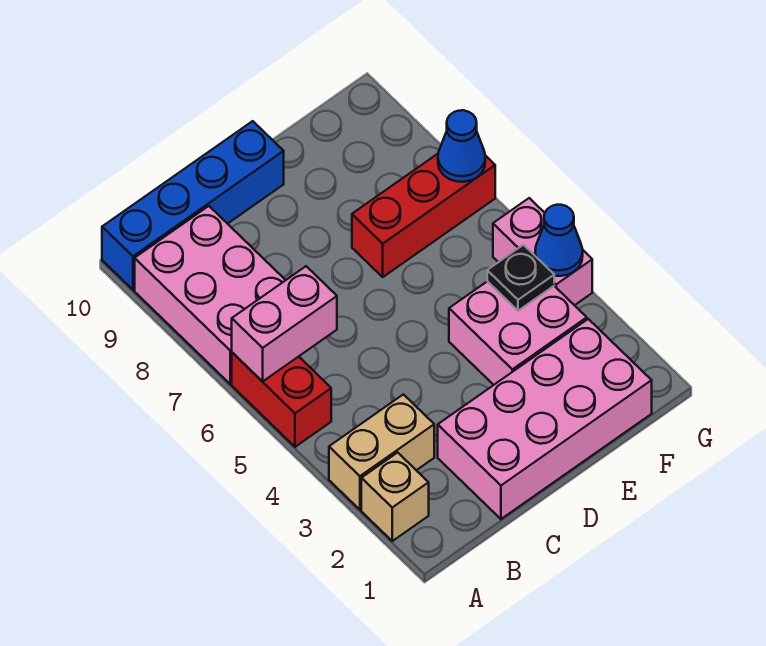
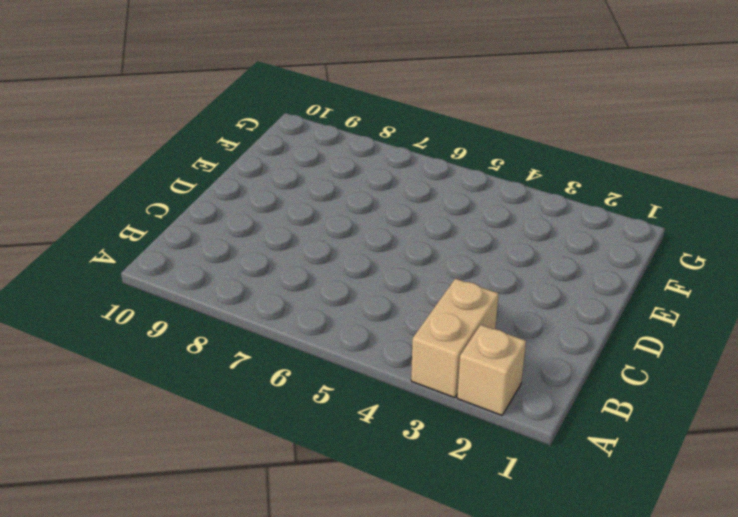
none -> red 1x2 brick [232,353,331,447]
none -> pink 2x3 brick [135,206,286,384]
none -> blue 1x4 brick [102,121,284,290]

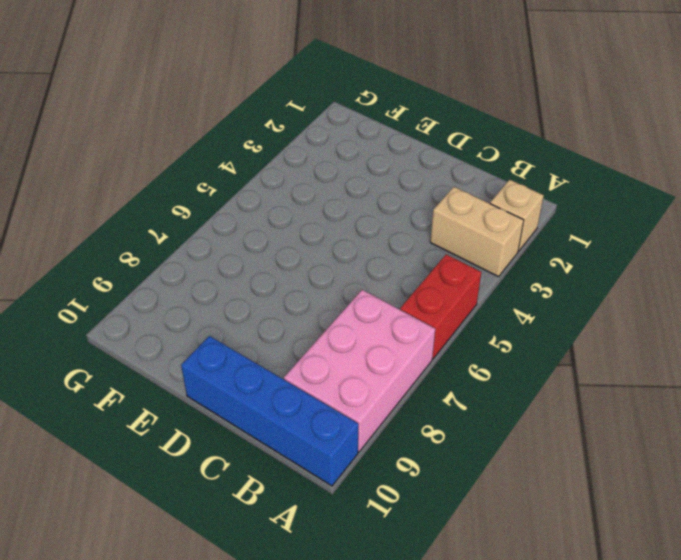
none -> pink 2x4 brick [438,319,652,519]
none -> pink 2x2 brick [449,281,587,385]
none -> red 1x3 brick [352,154,495,277]

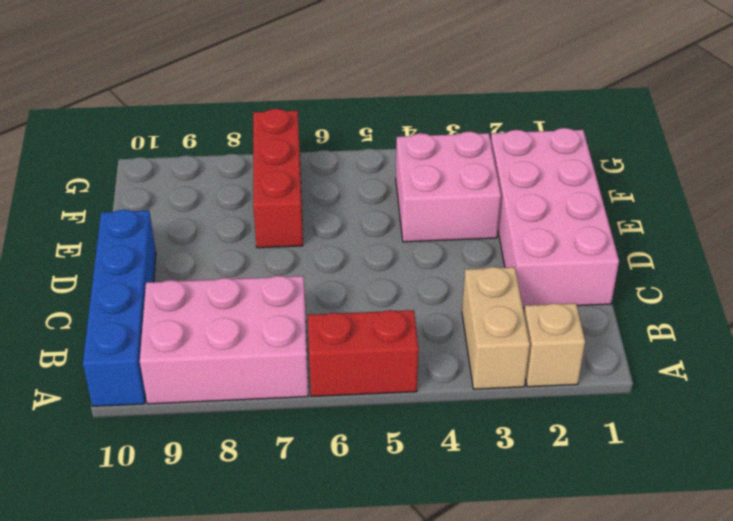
none -> pink 1x2 brick [493,198,592,305]
none -> pink 1x2 brick [232,266,337,382]
none -> black 1x1 plate [487,245,554,311]

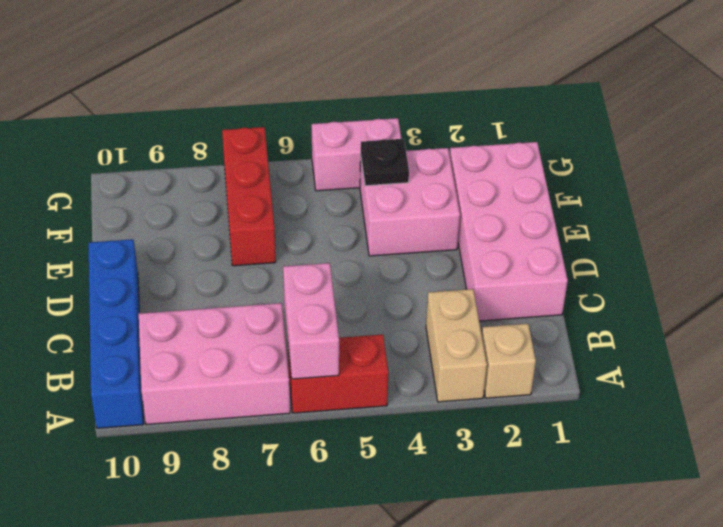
none -> blue 1x1 cone [535,205,583,276]
none -> blue 1x1 cone [438,110,485,182]

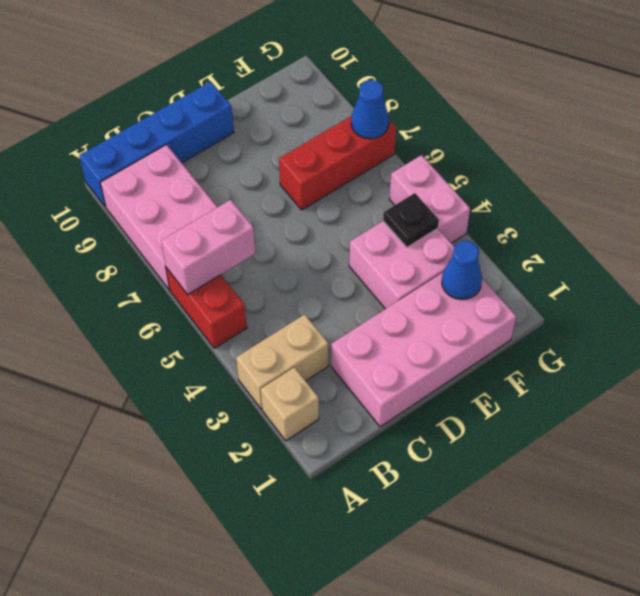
blue 1x1 cone [442,241,482,300] -> blue 1x1 cone moved to [535,205,583,276]

